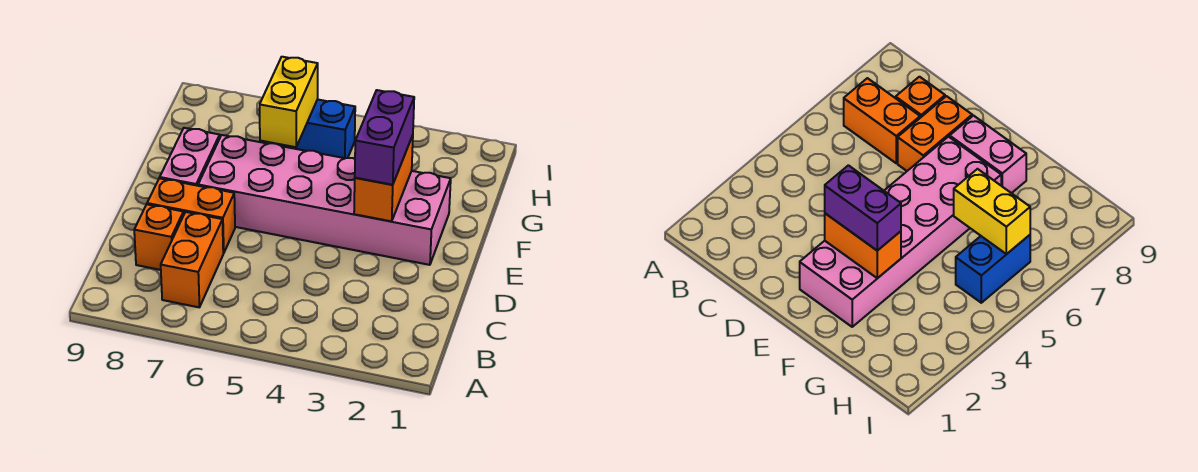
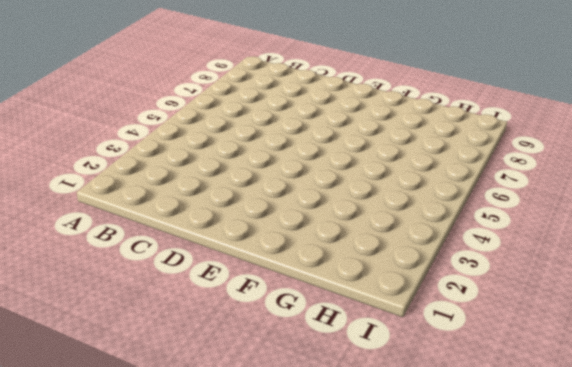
none -> orange 1x2 brick [161,212,223,307]
none -> orange 1x1 brick [134,204,184,270]

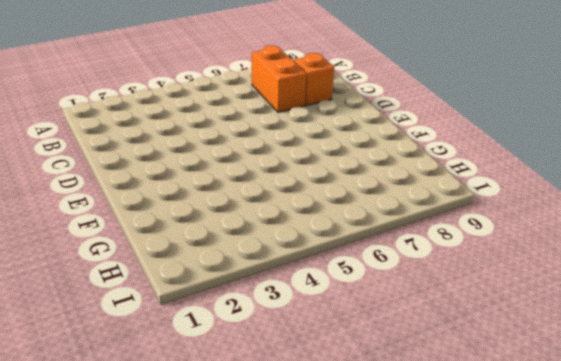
none -> orange 1x2 brick [147,178,235,253]
none -> pink 2x6 brick [198,135,451,265]

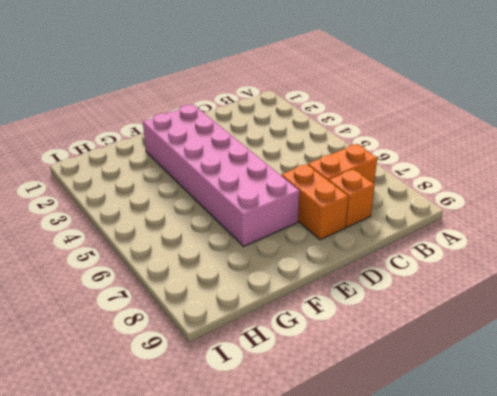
none -> pink 1x2 brick [160,128,220,186]
none -> blue 1x2 brick [274,99,355,158]

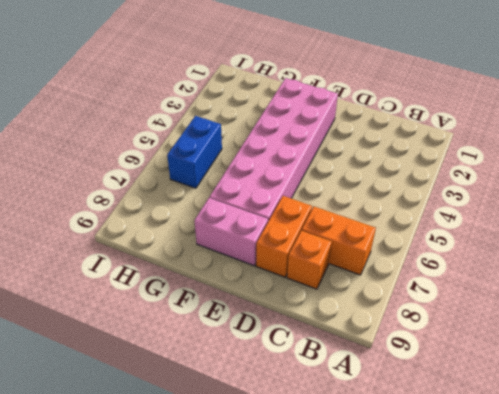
none -> orange 1x2 brick [354,135,413,221]
none -> yellow 1x2 brick [260,57,318,147]

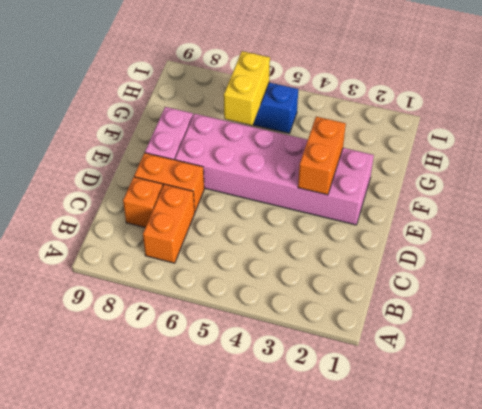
none -> purple 1x2 brick [355,90,414,185]

